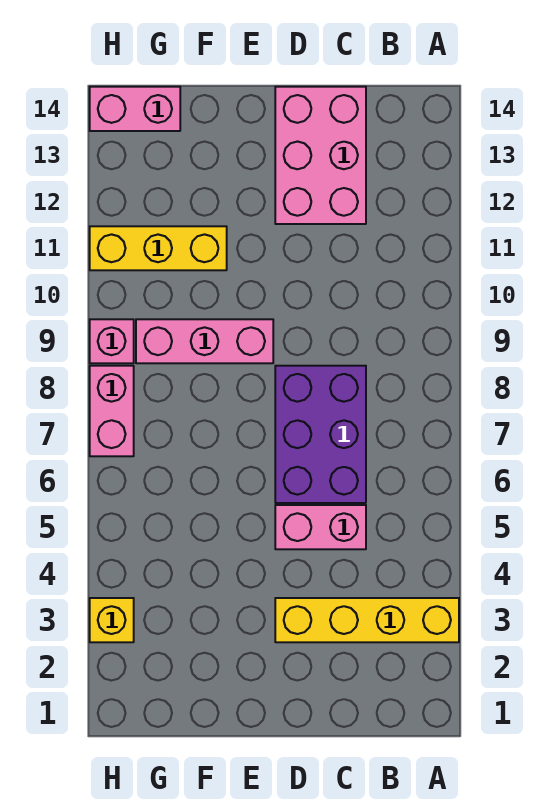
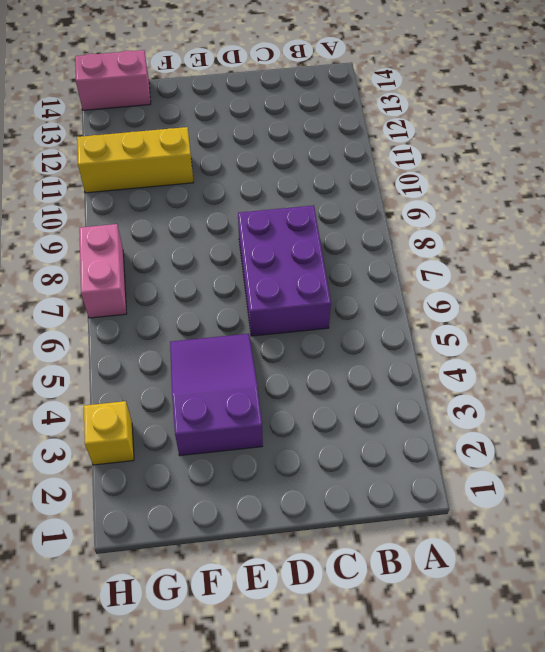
purple 2x3 slope [170,334,263,456] -> none
none -> yellow 1x4 brick [275,598,459,642]
none -> pink 1x2 brick [275,505,366,549]

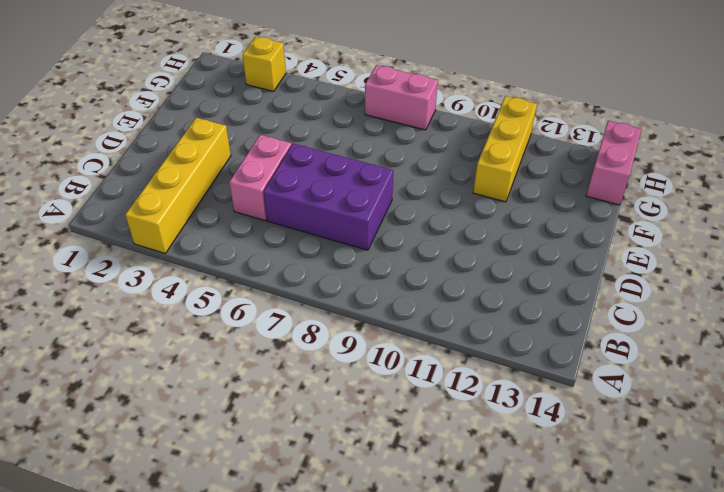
none -> pink 2x3 brick [275,87,366,224]
none -> pink 1x3 brick [136,319,273,363]

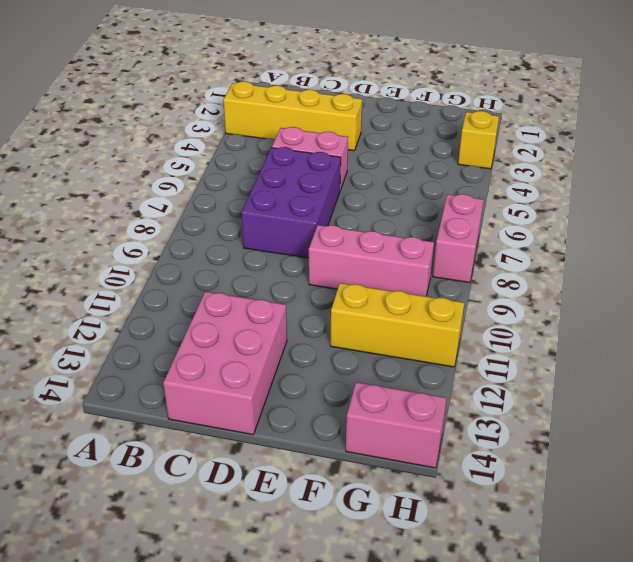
none -> pink 1x1 brick [90,319,134,363]

